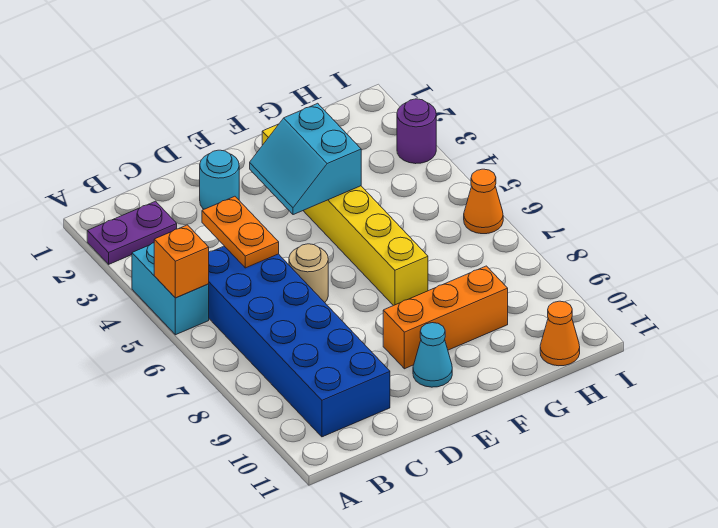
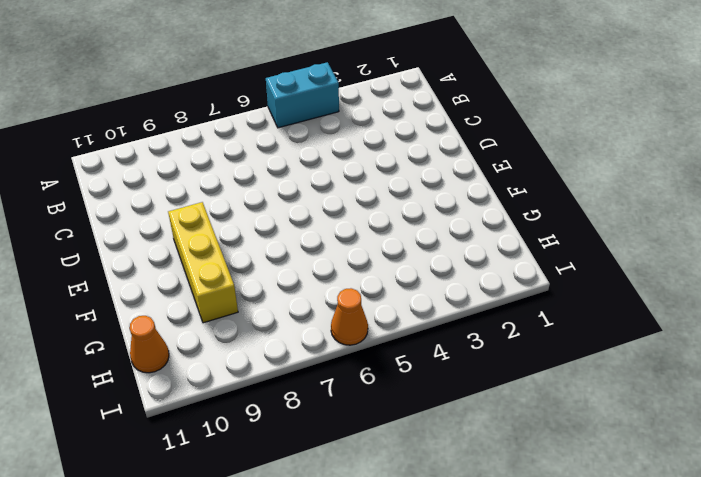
yellow 1x3 brick [168,202,238,323] -> orange 1x3 brick [383,266,508,369]
none -> purple 1x2 plate [87,201,177,264]
none -> blue 2x6 brick [209,246,390,437]
none -> cyan 1x1 round brick [200,150,239,209]

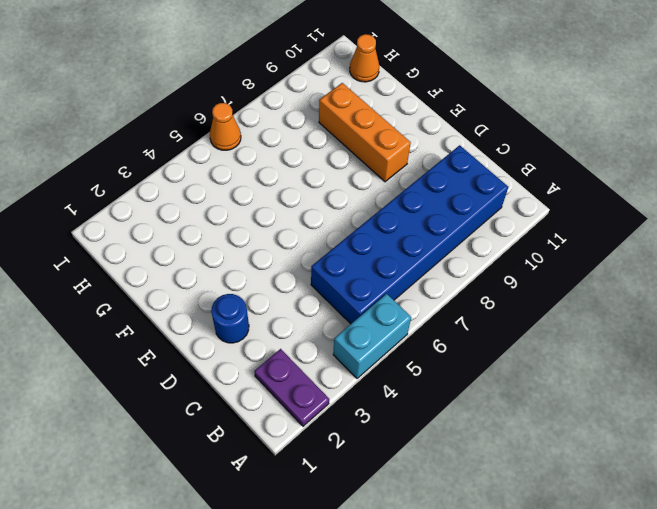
blue 1x1 round brick [211,294,249,343] -> cyan 1x1 round brick [200,150,239,209]
none -> tan 1x1 round brick [289,244,328,302]
none -> cyan 1x1 cone [413,323,452,387]
none -> yellow 1x6 brick [262,124,428,306]

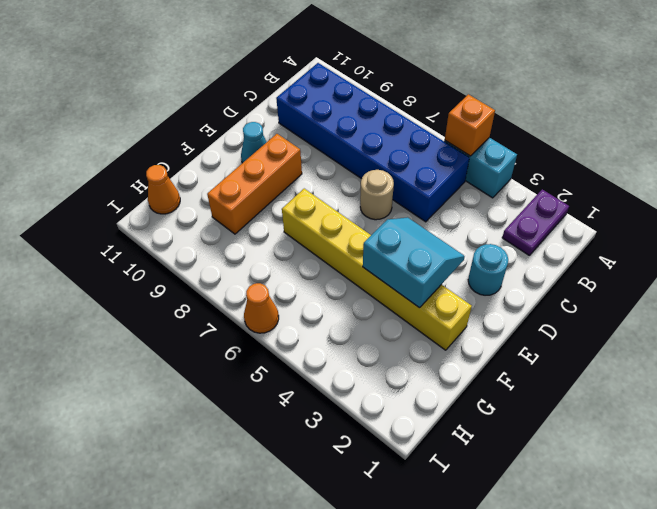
none -> purple 1x1 round brick [397,99,436,164]
none -> orange 1x2 plate [202,196,279,268]

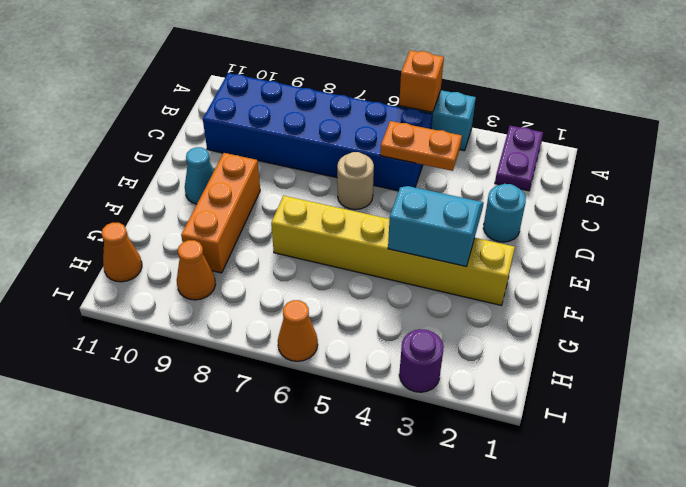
orange 1x1 cone [177,240,216,300] -> none

